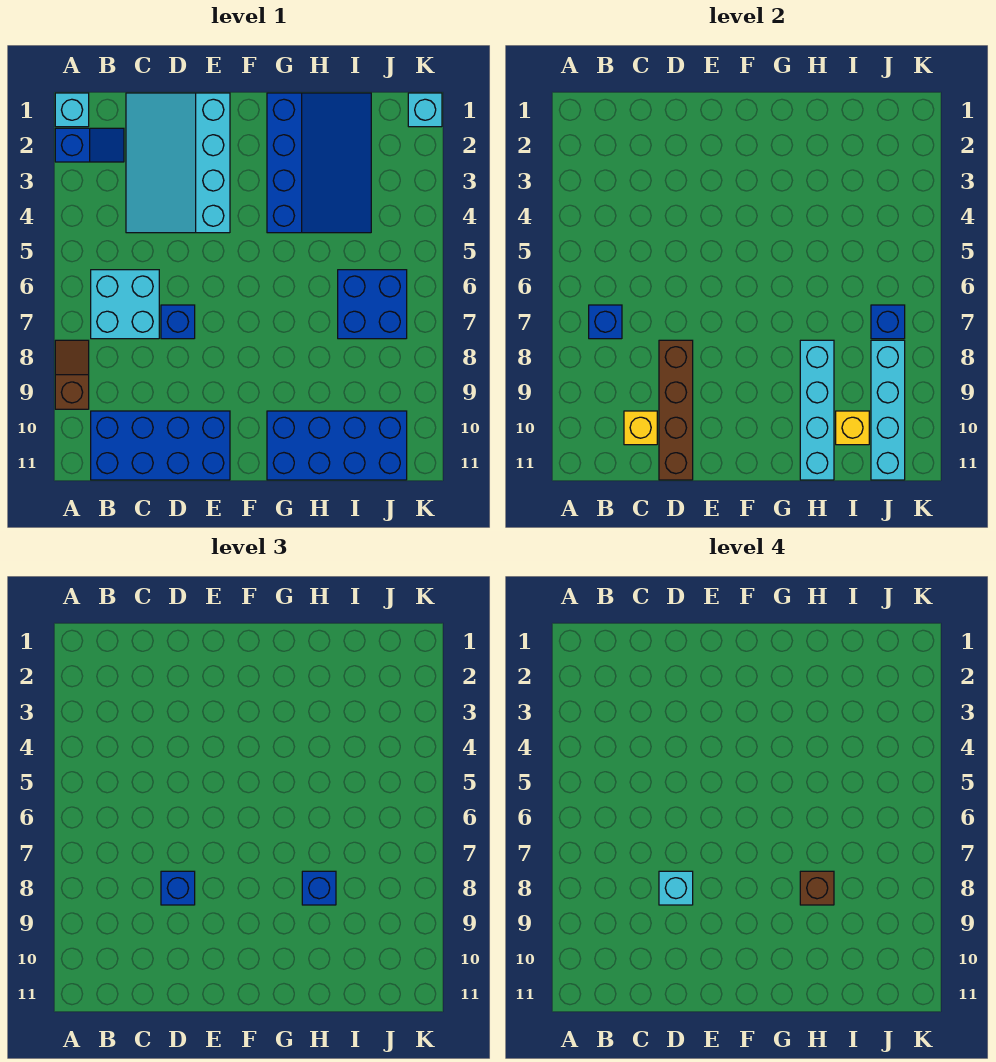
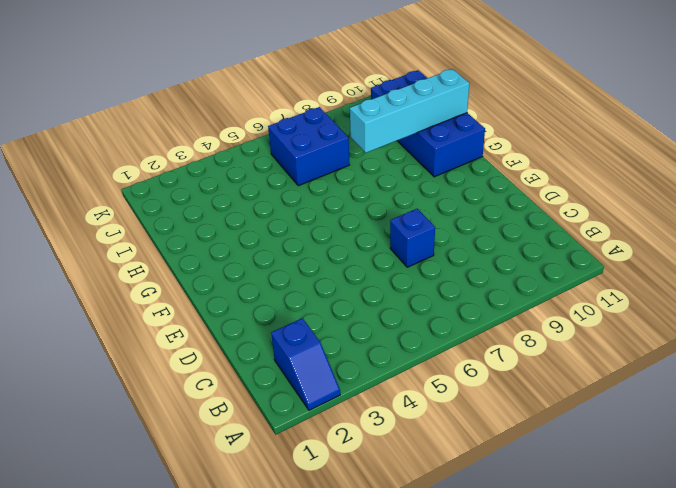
blue 1x2 slope [271,318,340,410] -> blue 1x2 slope turned to [55,128,124,162]
none -> cyan 1x1 brick [55,93,89,127]
none -> brown 1x2 slope [55,340,89,409]
none -> cyan 2x2 brick [91,270,159,339]

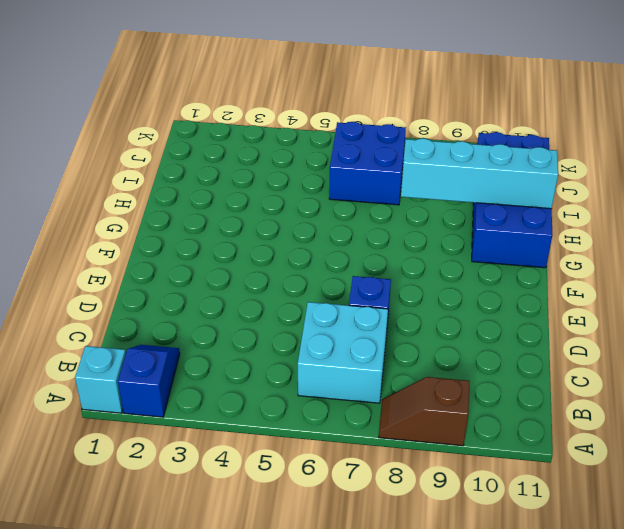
none -> blue 2x4 brick [91,411,230,480]
none -> cyan 3x4 slope [126,93,230,233]
none -> blue 3x4 slope [267,93,371,233]

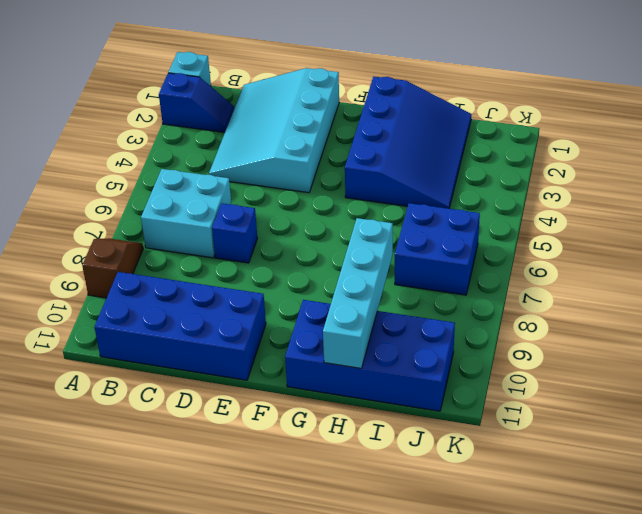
none -> cyan 1x1 brick [408,93,442,127]
none -> blue 1x1 brick [589,305,622,339]
none -> yellow 1x1 brick [624,411,657,445]

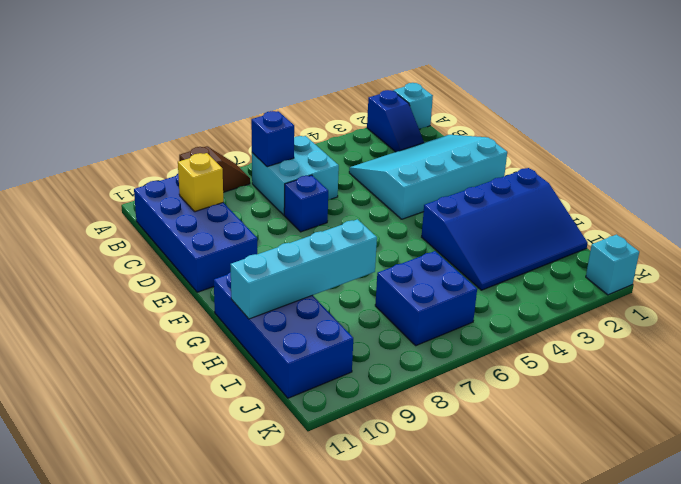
none -> brown 1x4 brick [659,340,693,480]
none -> yellow 1x1 brick [836,411,869,445]
none -> blue 1x1 brick [871,305,905,339]

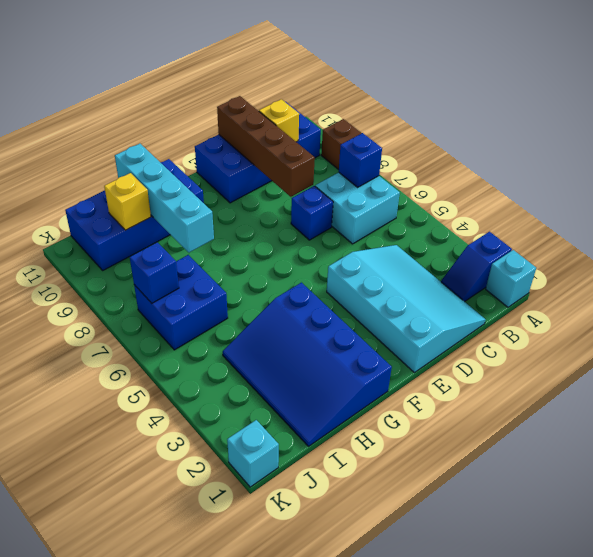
none -> cyan 1x4 brick [871,340,905,480]
none -> blue 1x1 brick [161,871,195,905]
none -> blue 1x1 brick [302,871,336,905]

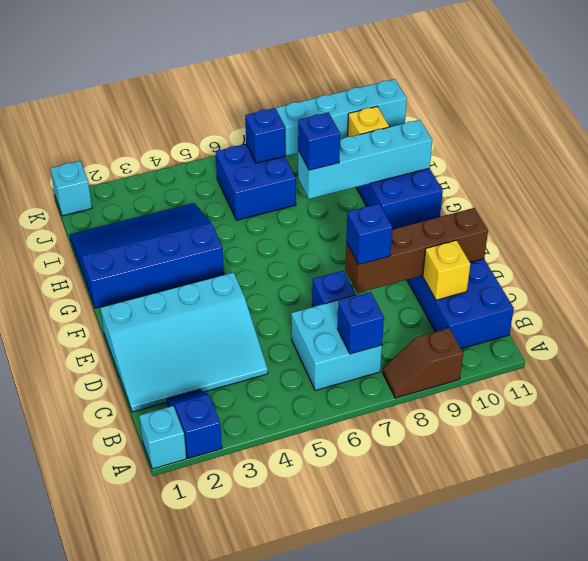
none -> cyan 1x1 brick [659,871,693,905]
none -> brown 1x1 brick [800,871,834,905]

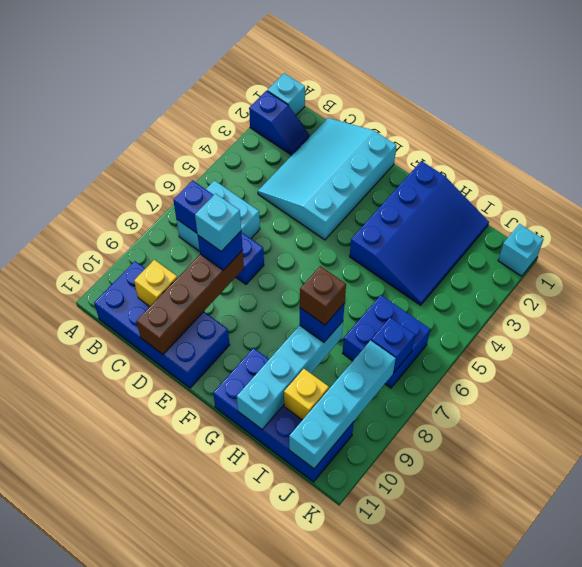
none -> brown 1x2 slope [55,340,89,409]

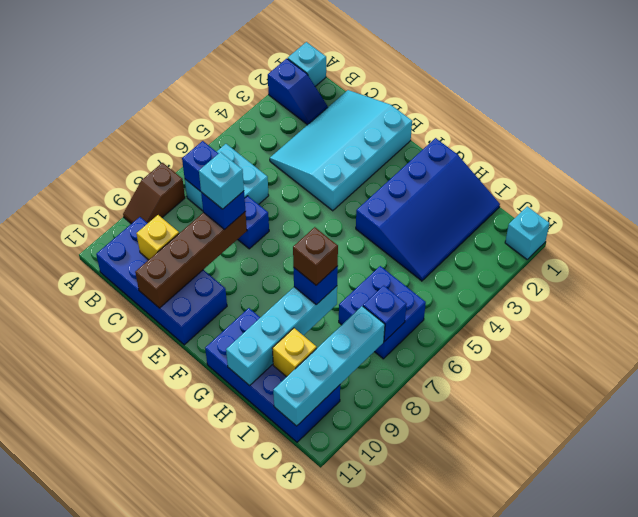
brown 1x2 slope [123,163,185,224] -> brown 1x2 slope turned to [55,340,89,409]

